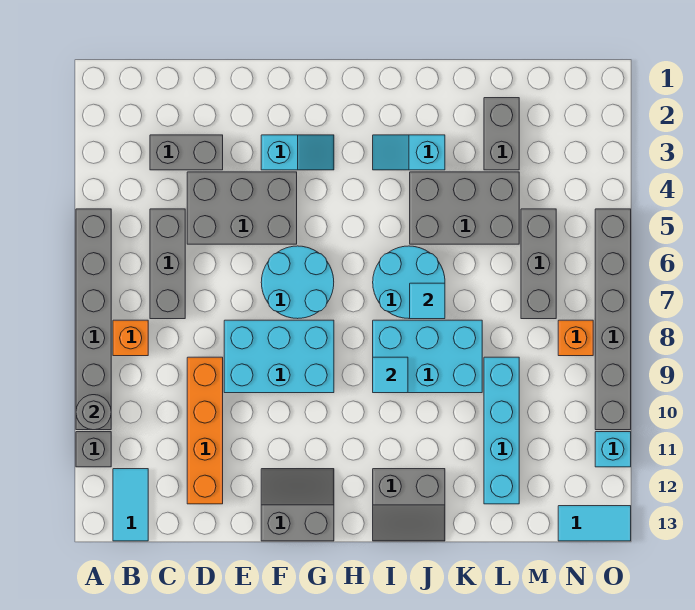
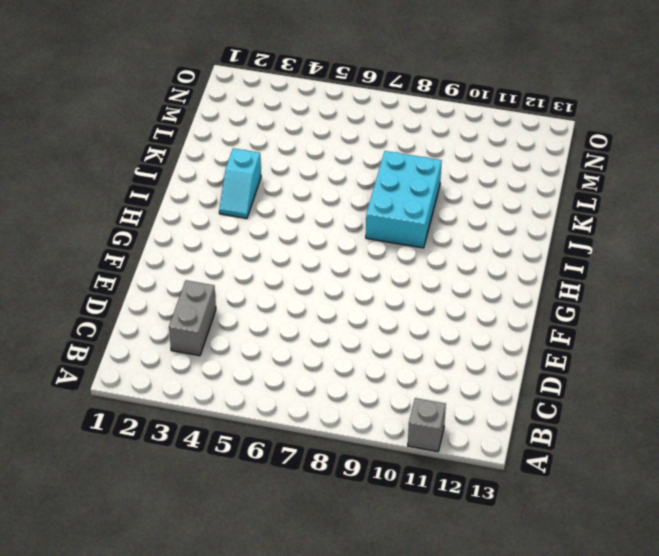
none -> grey 1x6 brick [76,209,111,430]
none -> orange 1x1 brick [113,320,148,356]
none -> cyan 1x2 tile [113,469,148,541]

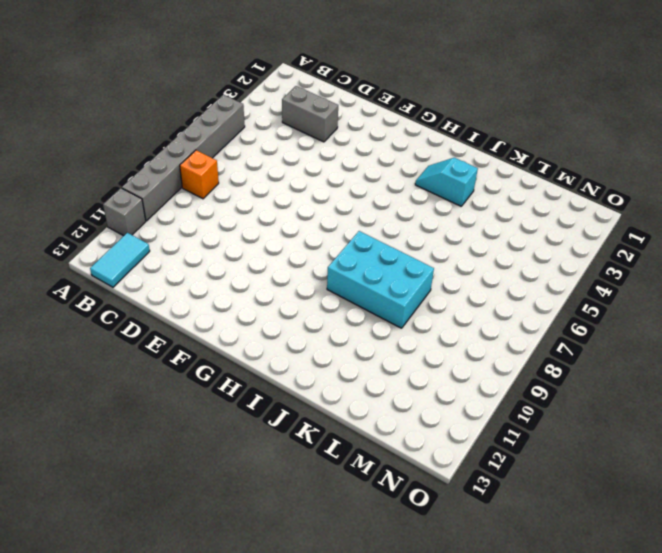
none -> grey 1x3 brick [150,209,185,319]
none -> grey 2x3 brick [187,172,297,244]
none -> orange 1x4 brick [187,357,223,504]

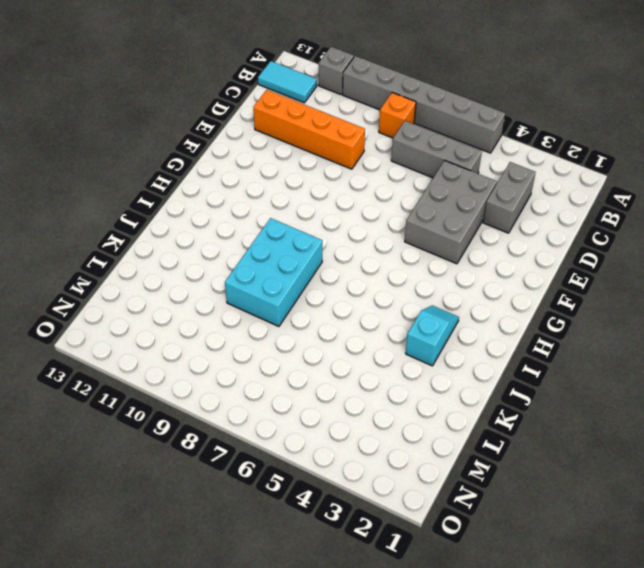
none -> cyan 2x3 brick [224,320,334,393]
none -> cyan 1x2 slope [261,135,334,170]
none -> cyan 2x2 round brick [261,246,334,319]

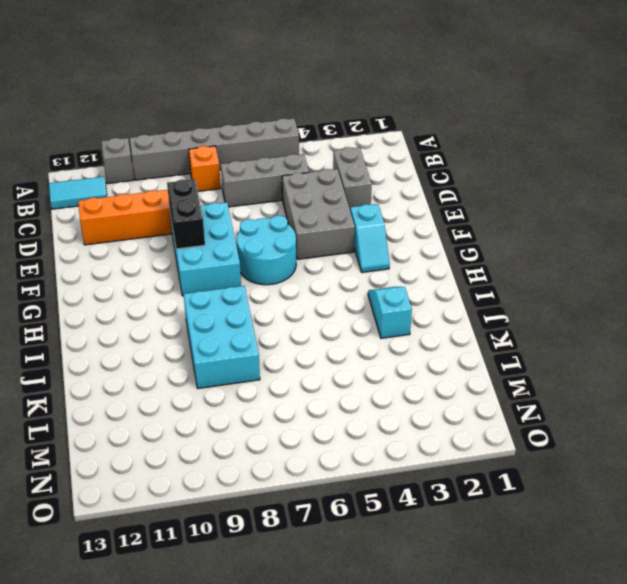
black 1x2 brick [167,179,205,249] -> none
none -> grey 2x2 slope [261,469,334,541]
none -> cyan 2x2 round brick [373,246,445,318]
none -> grey 2x2 slope [373,469,445,541]

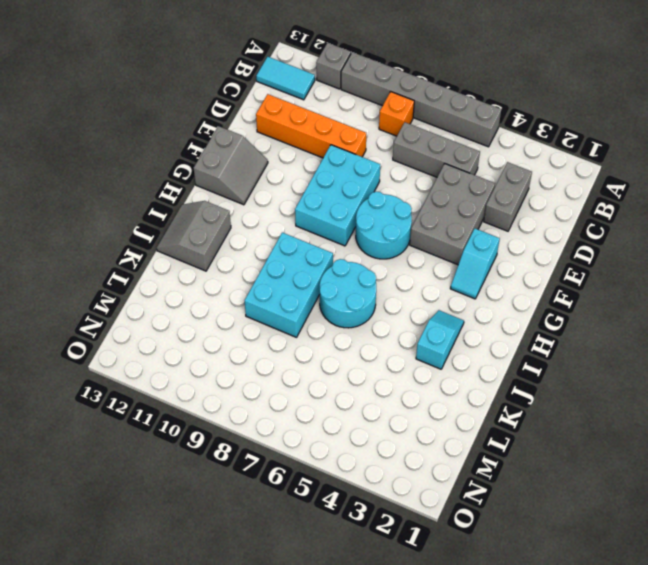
none -> grey 2x3 brick [410,172,519,244]
none -> grey 1x2 brick [484,98,519,170]
none -> cyan 1x4 brick [484,357,519,504]

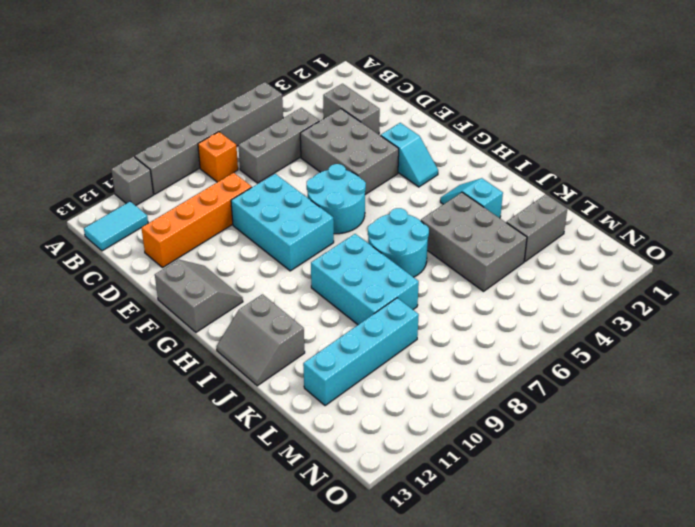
none -> grey 1x3 brick [521,209,556,319]
none -> orange 1x1 brick [558,320,593,356]
none -> cyan 1x2 tile [558,506,631,541]

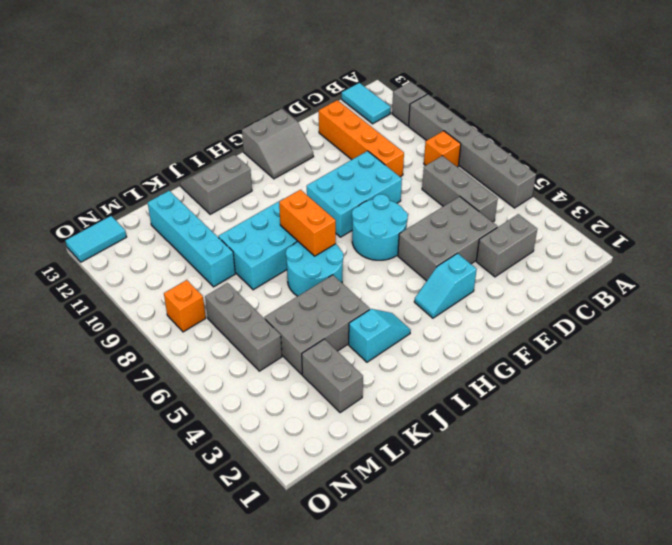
orange 1x2 brick [279,190,336,256] -> none
none -> grey 1x6 brick [595,209,631,430]
none -> cyan 1x1 brick [595,432,631,467]
none -> grey 1x1 round brick [76,395,111,430]

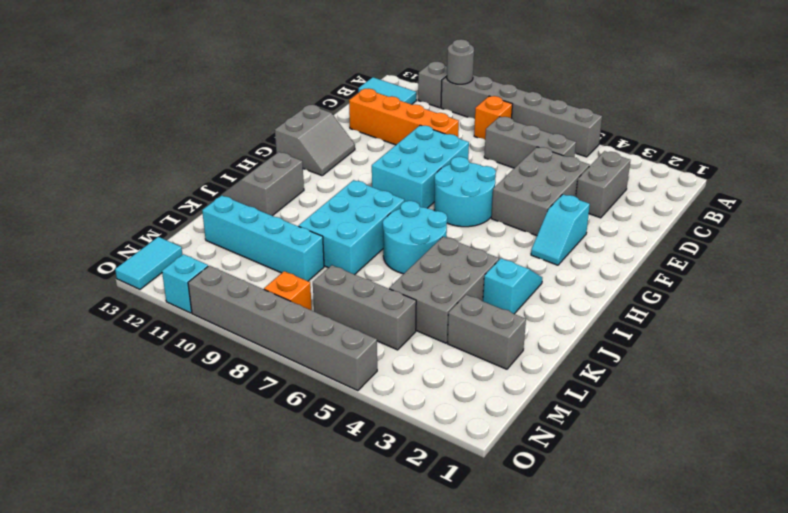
none -> cyan 1x1 tile [373,357,408,393]
none -> cyan 1x1 tile [410,283,445,319]

